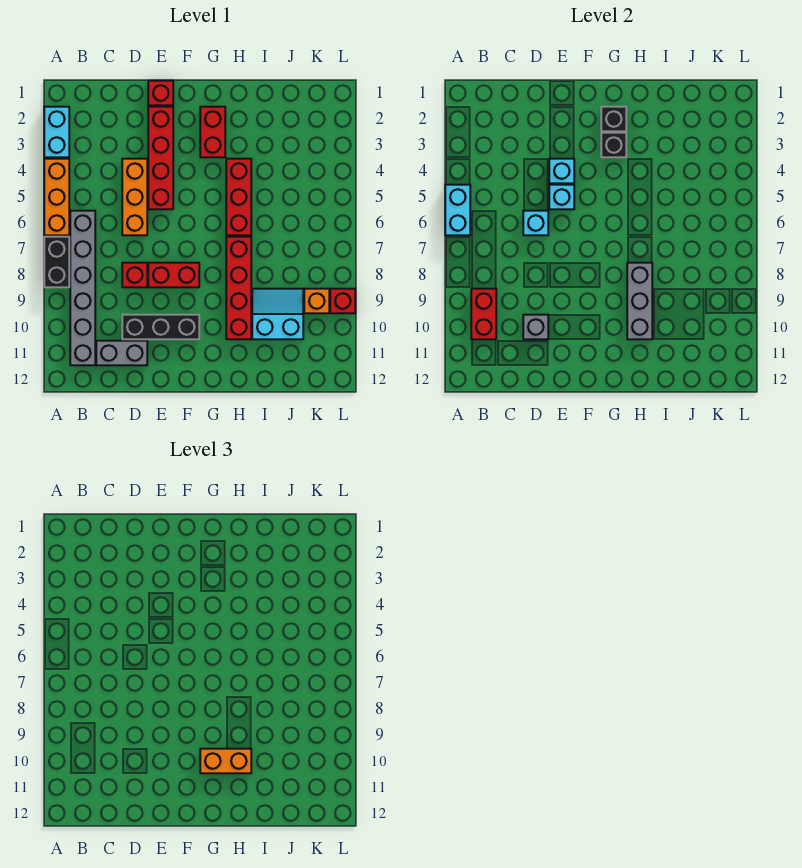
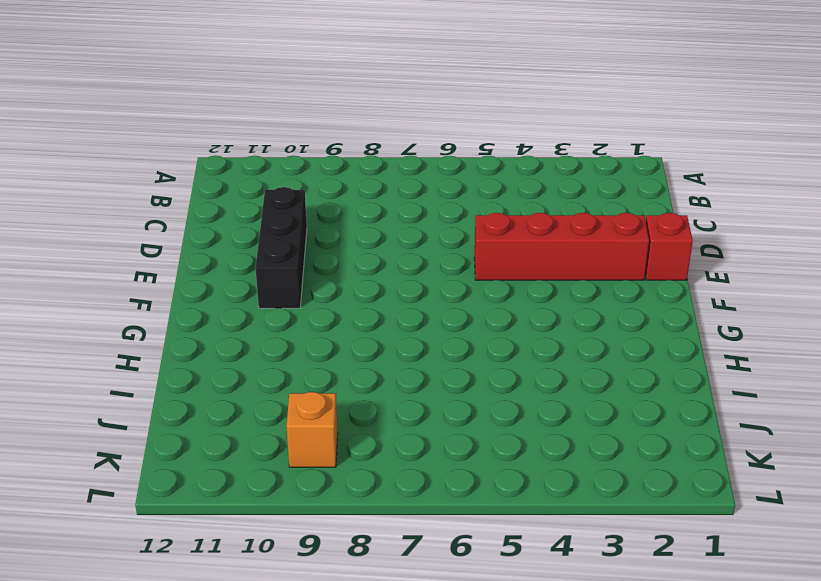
none -> cyan 1x2 brick [44,107,69,157]
none -> orange 1x3 brick [44,159,69,235]
none -> black 1x2 brick [44,237,69,287]

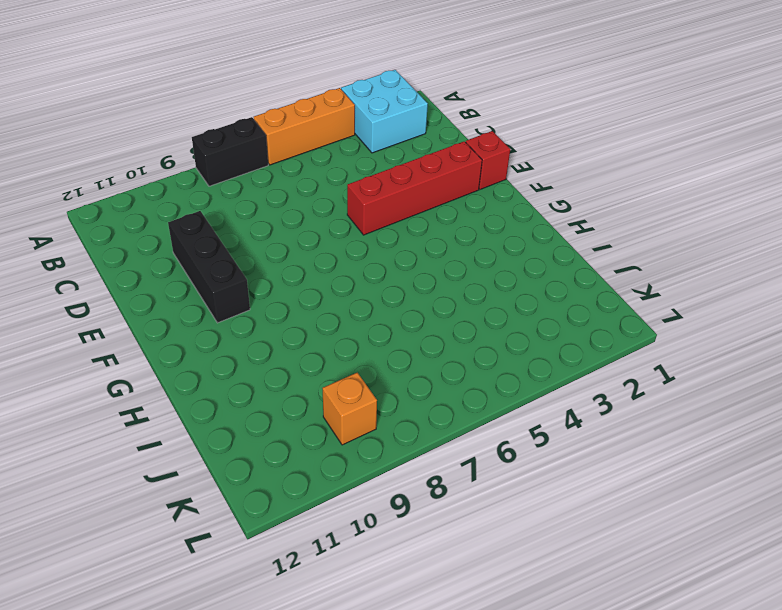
cyan 2x2 brick [341,70,428,153] -> cyan 1x2 brick [44,107,69,157]
none -> grey 1x6 brick [70,211,95,365]
none -> grey 1x2 brick [96,341,147,365]
none -> orange 1x3 brick [122,159,147,235]

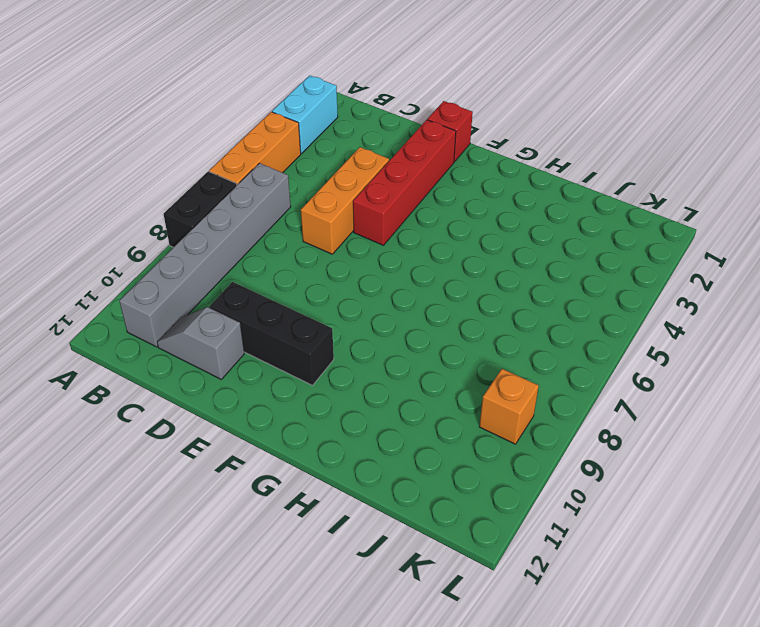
grey 1x2 slope [157,307,244,379] -> grey 1x2 brick [96,341,147,365]
none -> red 1x1 brick [122,263,147,287]
none -> red 1x2 brick [148,263,199,287]
none -> red 1x2 brick [200,107,225,157]

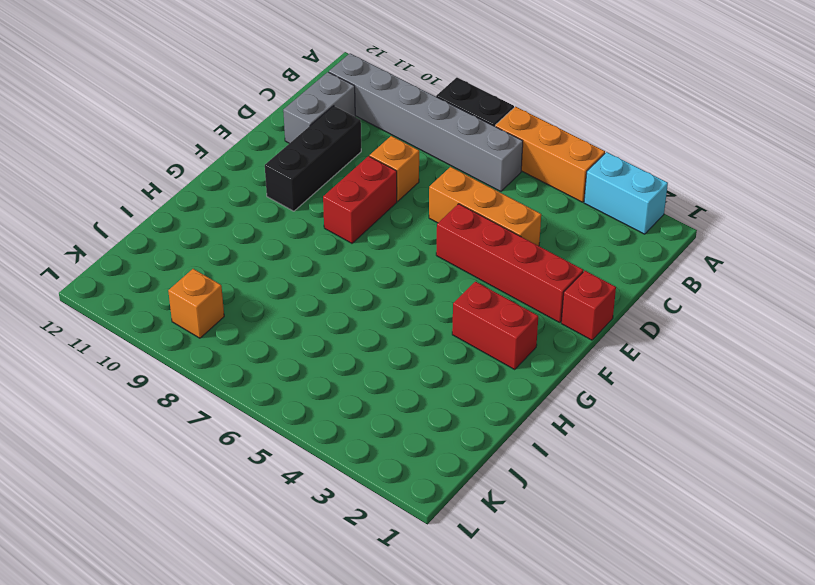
orange 1x1 brick [370,136,419,201] -> red 1x1 brick [122,263,147,287]
none -> red 1x3 brick [226,159,251,235]
none -> red 1x4 brick [226,237,251,339]
none -> cyan 2x2 slope [252,289,303,339]

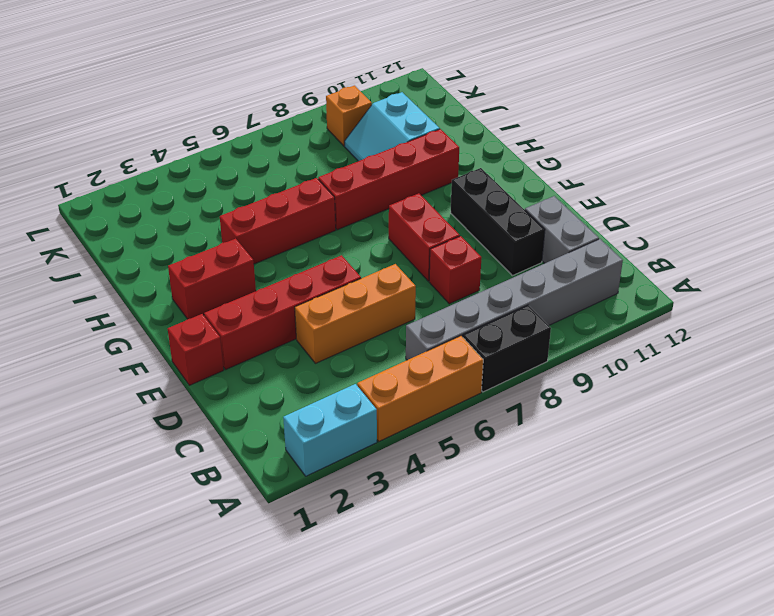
none -> red 1x1 brick [330,289,355,313]
none -> cyan 1x2 brick [445,185,470,235]
none -> red 1x2 brick [471,289,496,339]

